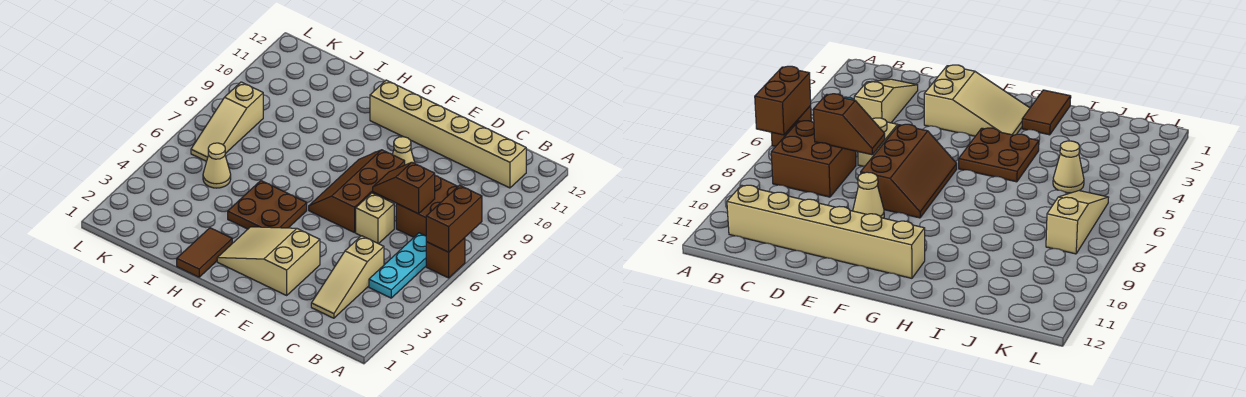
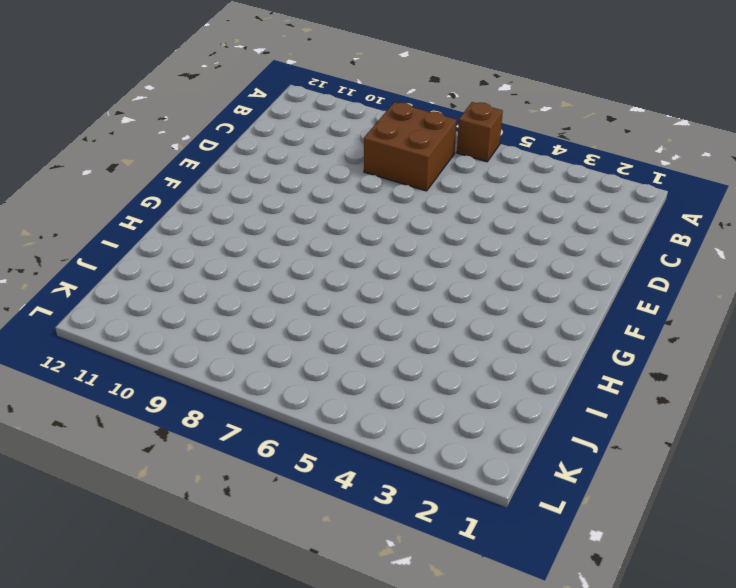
none -> cyan 1x3 plate [369,233,426,298]
none -> tan 1x6 brick [370,80,526,188]
none -> tan 1x3 slope [311,236,384,318]

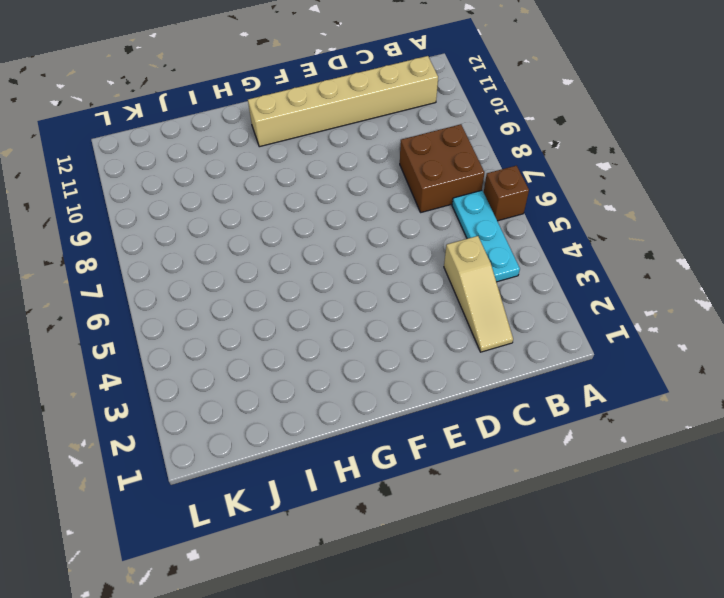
none -> tan 1x1 brick [356,193,394,244]
none -> tan 2x3 slope [217,227,320,295]
none -> brown 2x3 slope [309,150,405,233]

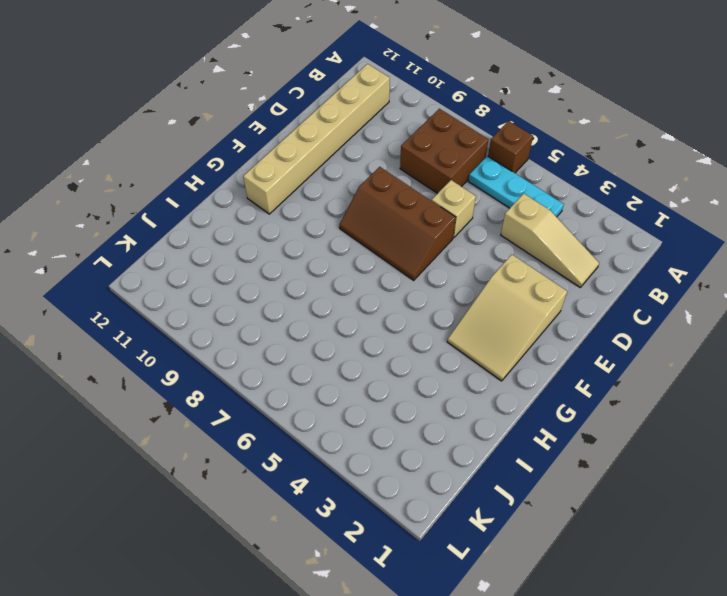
none -> tan 1x1 cone [392,137,415,165]
none -> brown 2x2 plate [228,181,307,229]
none -> brown 1x2 tile [177,228,232,277]

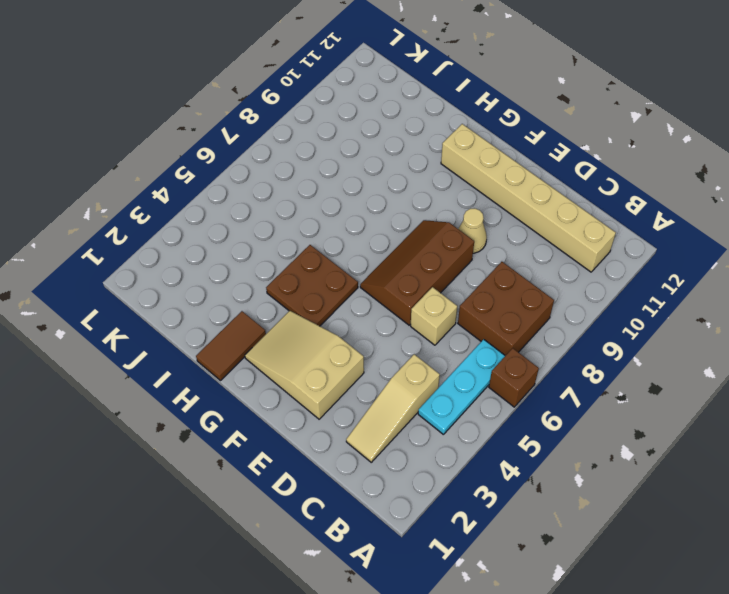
none -> tan 1x1 cone [203,143,231,188]
none -> tan 1x3 slope [191,82,263,161]
none -> brown 1x2 brick [426,185,482,252]

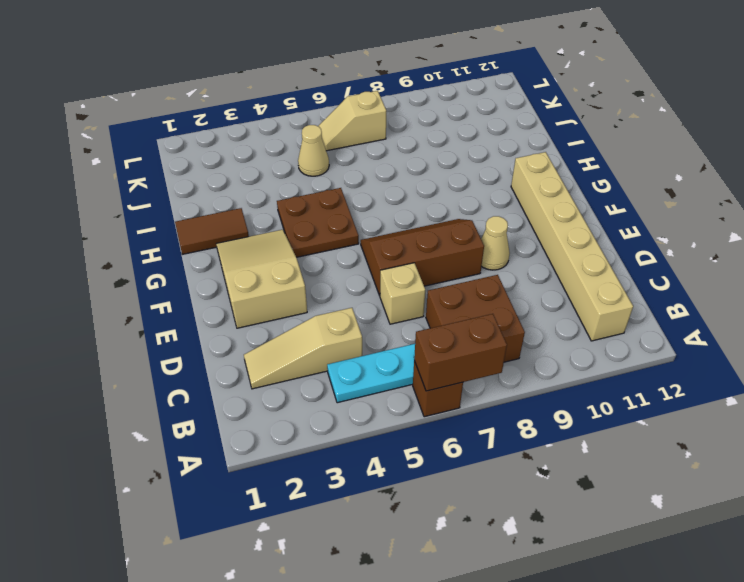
tan 1x2 slope [319,91,386,151] -> tan 1x3 slope [191,82,263,161]
none -> brown 1x2 slope [373,162,435,214]

